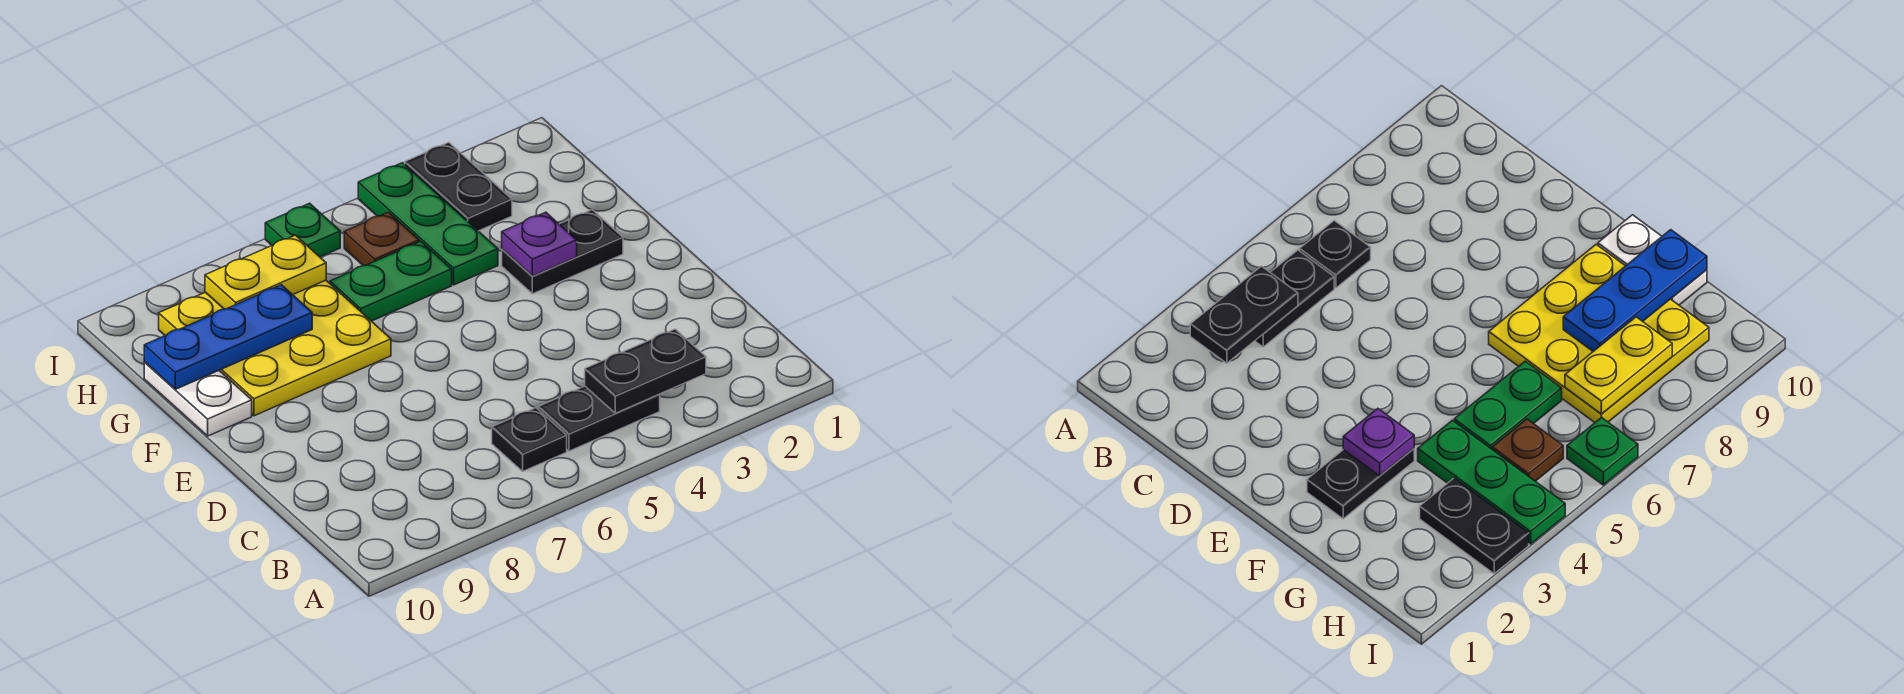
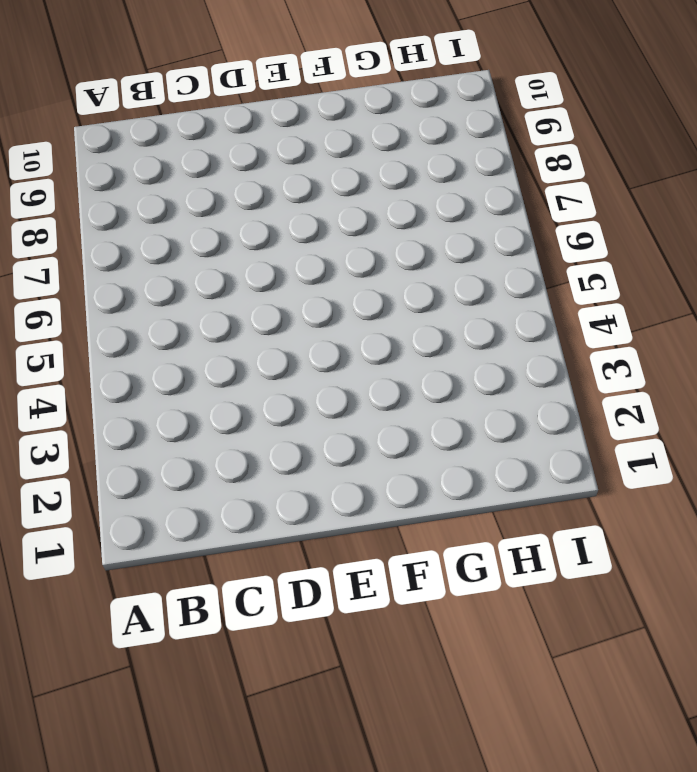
none -> black 1x2 plate [538,386,660,451]
none -> black 1x1 plate [492,408,567,471]
none -> black 1x2 plate [502,210,623,294]

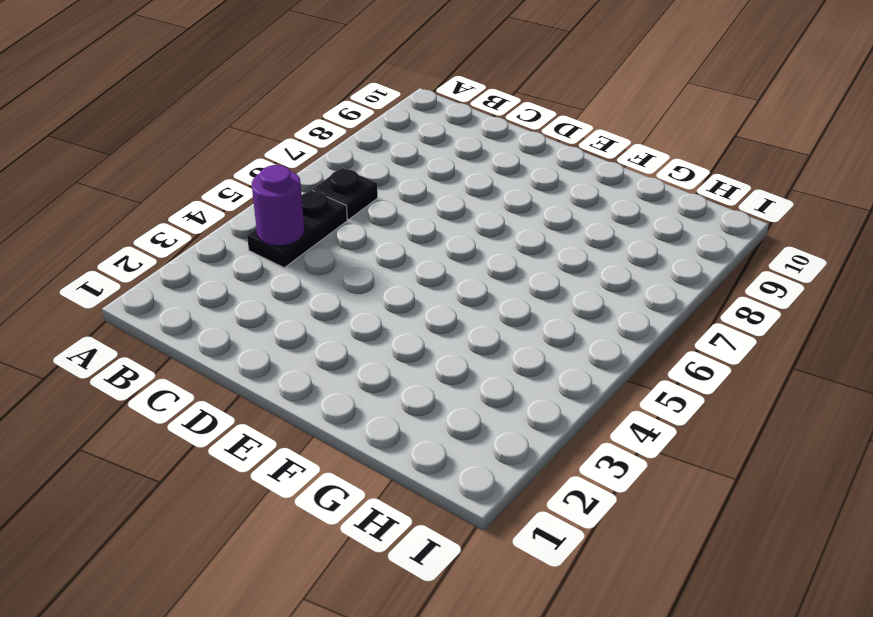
purple 1x1 round brick [252,165,305,246] -> black 1x2 plate [585,329,706,413]
none -> black 1x2 plate [502,210,623,294]
none -> yellow 3x3 plate [159,280,391,416]
none -> white 1x2 plate [144,363,252,436]

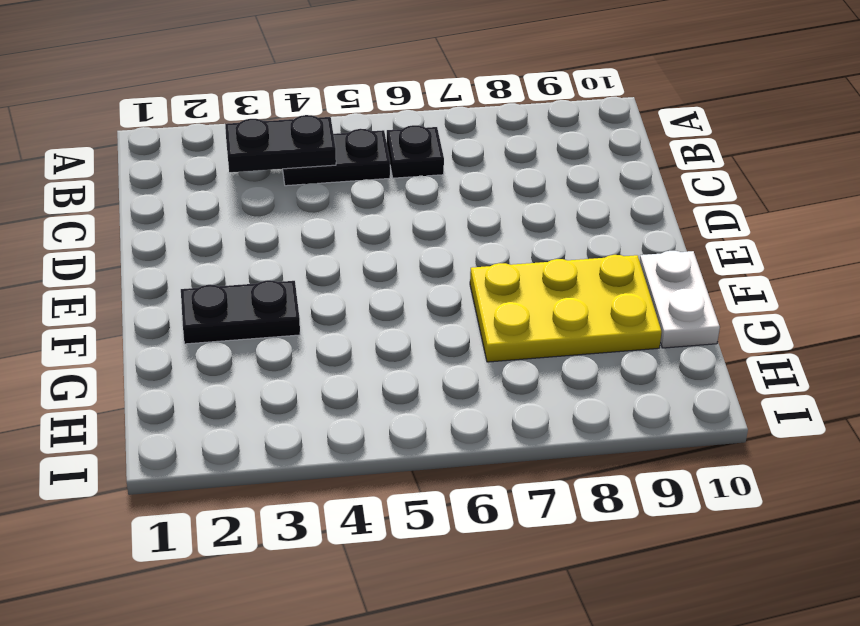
yellow 2x3 plate [470,255,662,362] -> yellow 3x3 plate [159,280,391,416]
none -> green 1x3 plate [358,163,498,285]
none -> green 1x2 plate [330,241,452,321]
none -> black 1x2 plate [405,142,512,231]

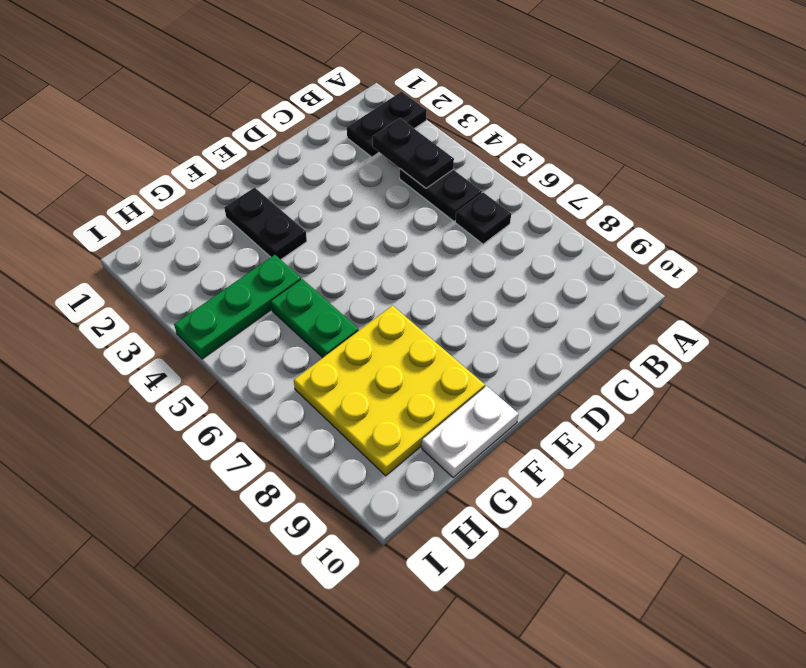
black 1x2 plate [347,92,427,157] -> black 1x2 plate moved to [405,142,512,231]
none -> brown 1x1 plate [344,212,419,266]
none -> green 1x1 plate [265,203,340,257]
none -> purple 1x1 plate [502,212,577,276]

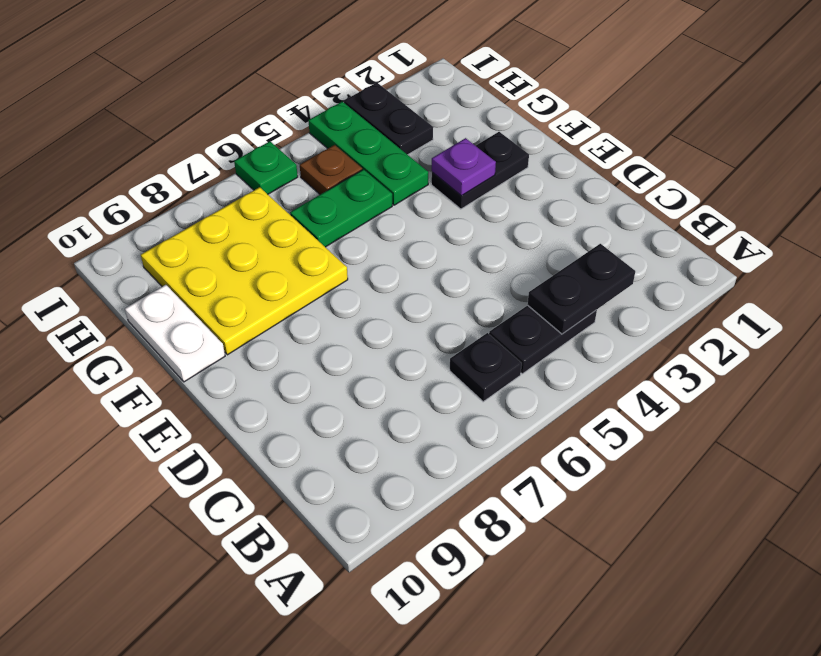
none -> blue 1x3 plate [144,285,312,389]
none -> yellow 1x2 plate [205,235,326,309]

